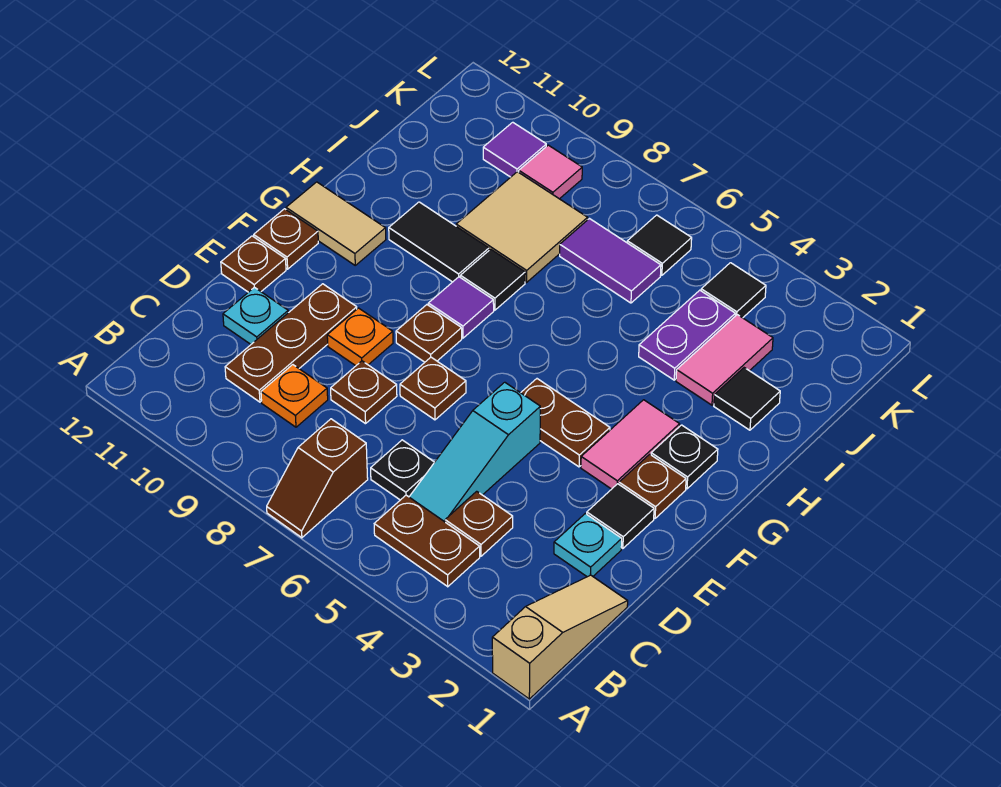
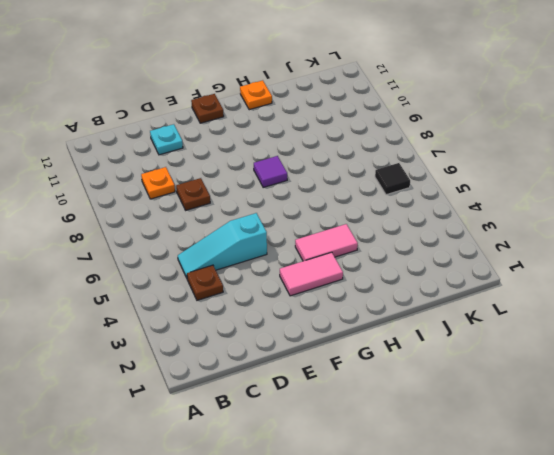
pink 1x2 tile [295,224,358,261] -> pink 1x2 tile moved to [676,315,773,405]
orange 1x1 plate [240,80,272,110] -> orange 1x1 plate moved to [327,308,393,366]
none -> tan 1x3 slope [492,575,628,699]
none -> brown 1x2 slope [267,419,368,538]
none -> brown 1x2 plate [374,495,480,587]
none -> black 1x1 plate [371,440,434,500]

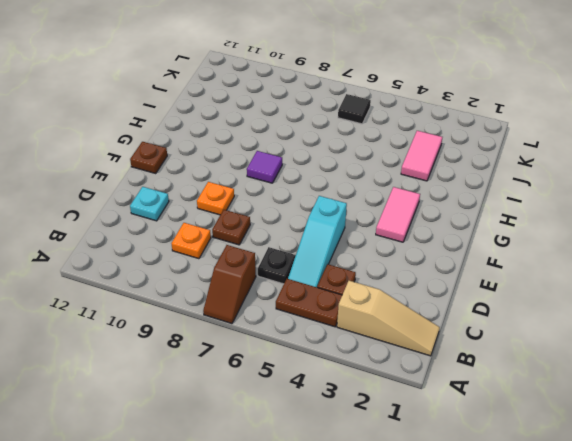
tan 1x3 slope [337,281,440,356] -> tan 1x3 slope turned to [492,575,628,699]
none -> brown 1x3 plate [225,284,357,402]
none -> cyan 1x1 plate [554,514,622,577]
none -> black 1x1 tile [587,484,654,548]
none -> brown 1x1 plate [400,357,466,420]

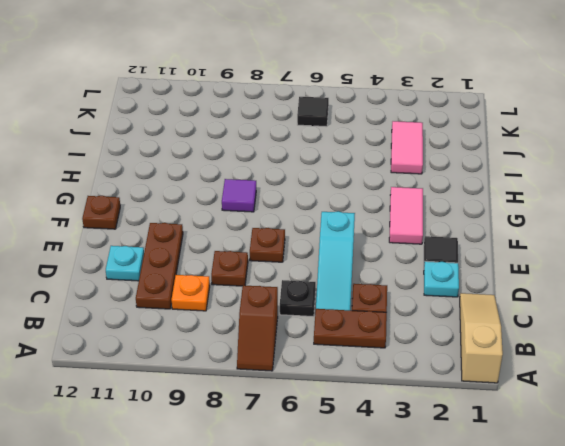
none -> orange 1x1 plate [327,308,393,366]
none -> brown 1x1 plate [221,236,286,292]
none -> brown 1x1 plate [619,454,686,518]
none -> brown 1x2 plate [521,379,610,467]

